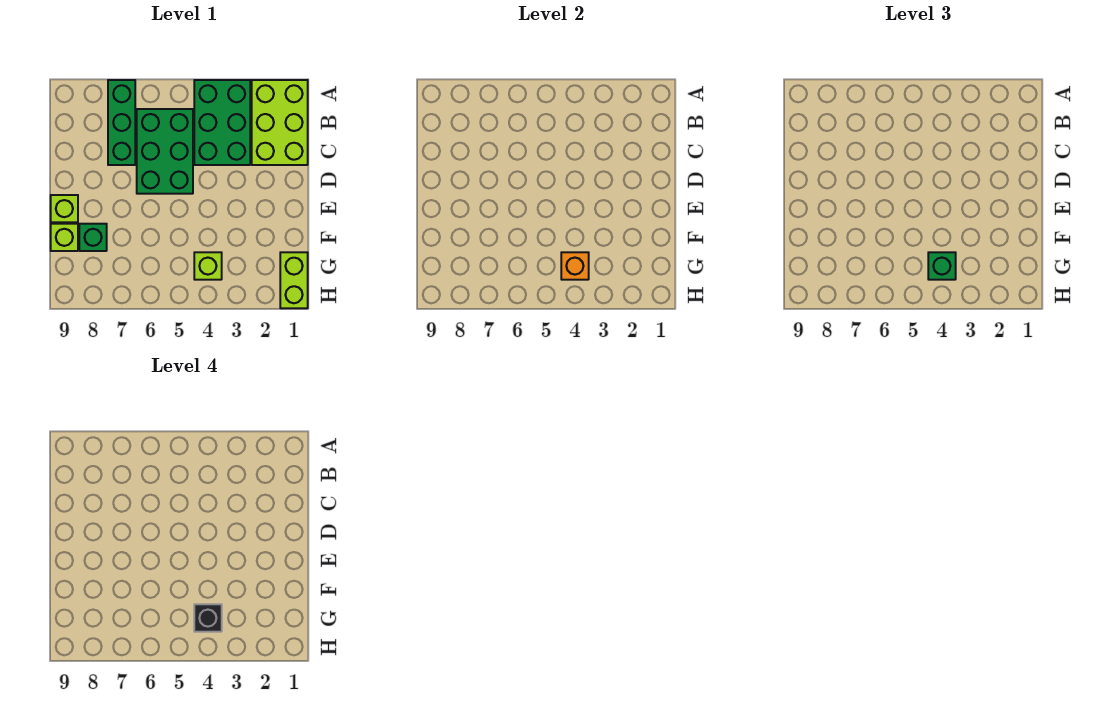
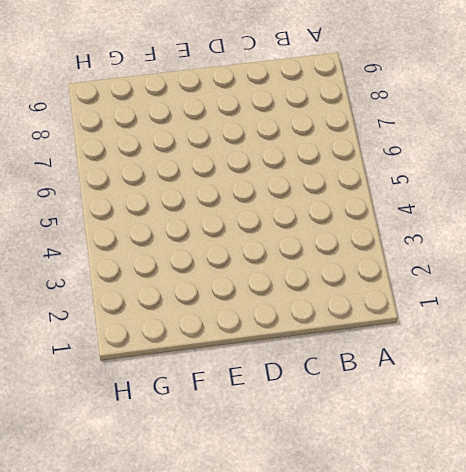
none -> lime 2x3 brick [252,80,308,165]
none -> green 2x3 brick [194,80,250,165]
none -> green 1x3 brick [108,80,135,165]

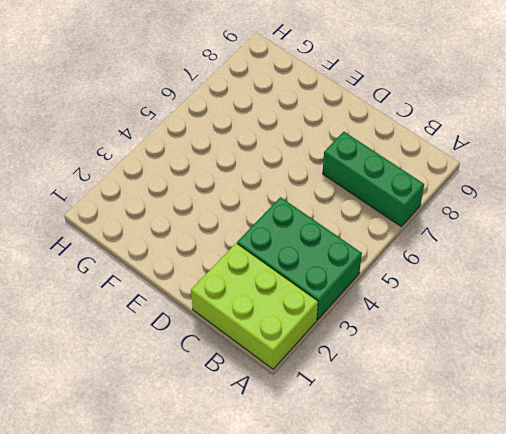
none -> green 2x3 brick [137,109,193,194]
none -> lime 1x1 brick [51,195,78,222]
none -> green 1x1 brick [79,224,107,251]

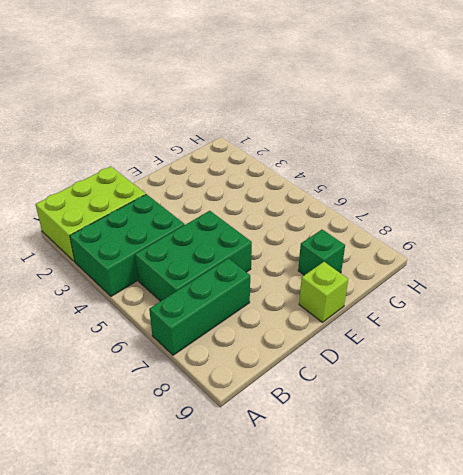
none -> lime 1x1 brick [51,224,78,251]
none -> lime 1x2 brick [280,252,308,308]
none -> lime 1x1 brick [194,252,222,280]

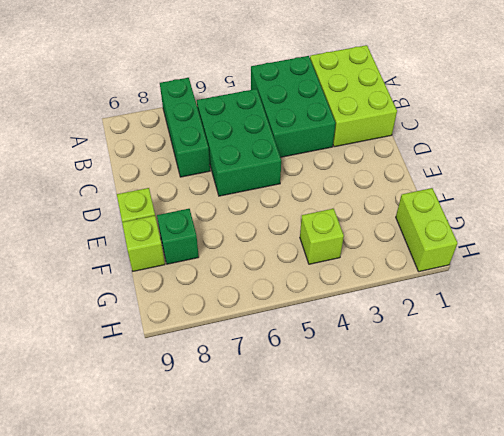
none -> orange 1x1 brick [561,252,589,280]
none -> green 1x1 brick [928,252,956,280]
none -> black 1x1 brick [194,604,222,632]

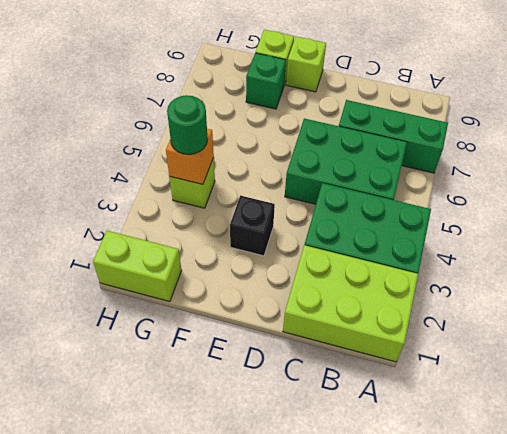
black 1x1 brick [230,195,275,256] -> black 1x1 brick moved to [194,604,222,632]
green 1x1 round brick [167,95,208,154] -> green 1x1 brick [928,252,956,280]

